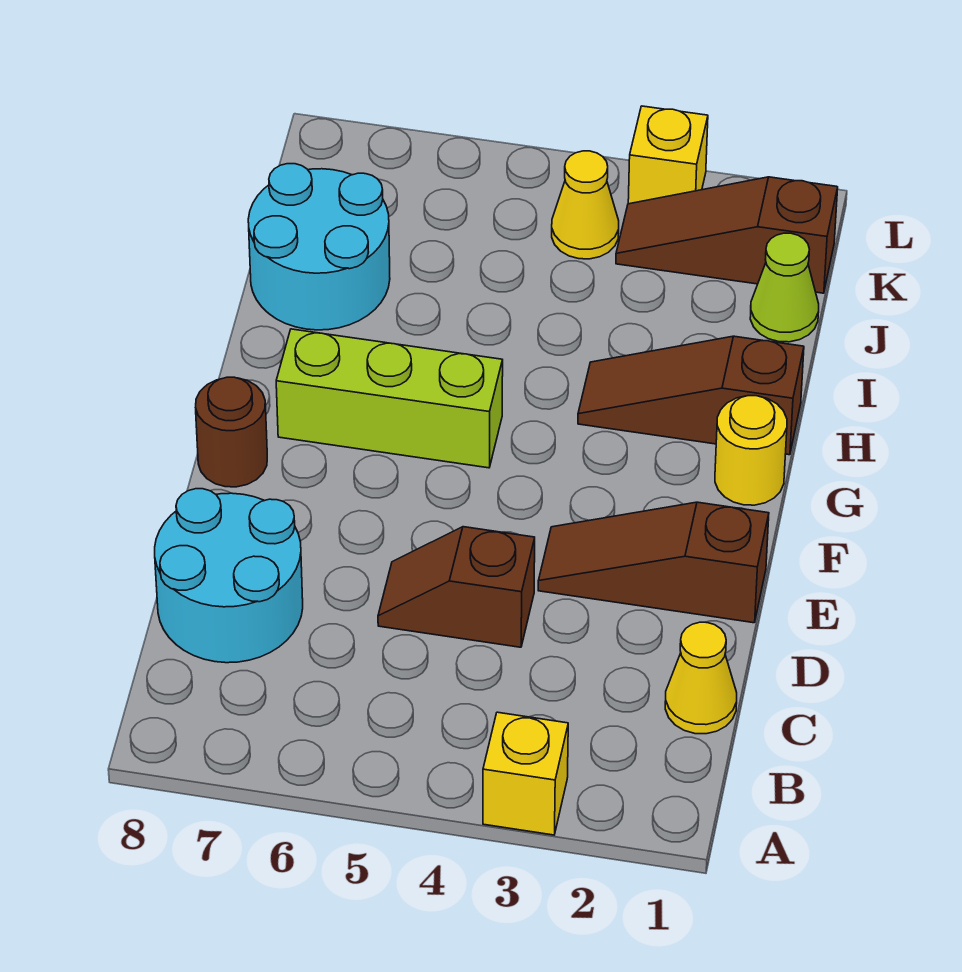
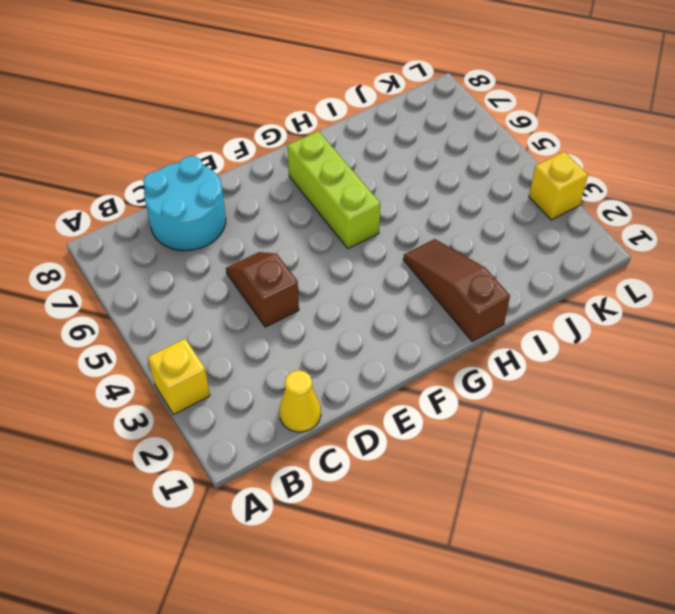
none -> brown 1x3 slope [538,502,769,623]
none -> brown 1x1 round brick [196,377,267,487]
none -> yellow 1x1 round brick [715,396,787,505]

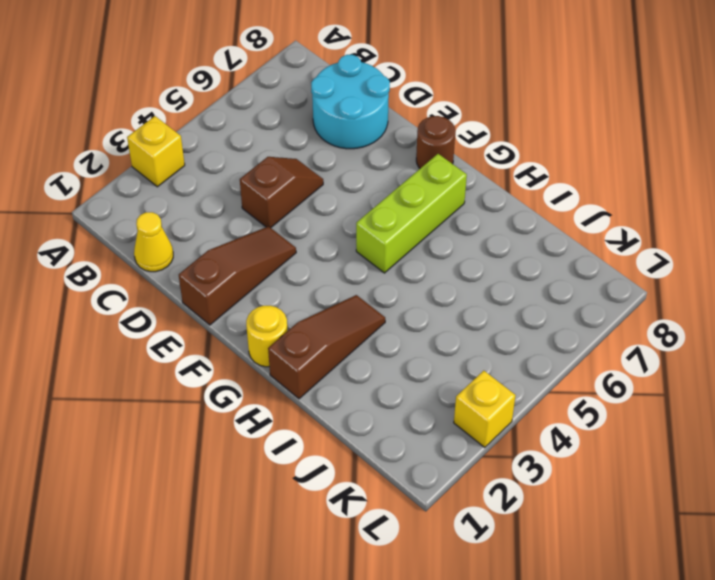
none -> cyan 2x2 round brick [248,164,390,330]
none -> lime 1x1 cone [750,233,819,342]
none -> brown 1x3 slope [616,177,838,293]

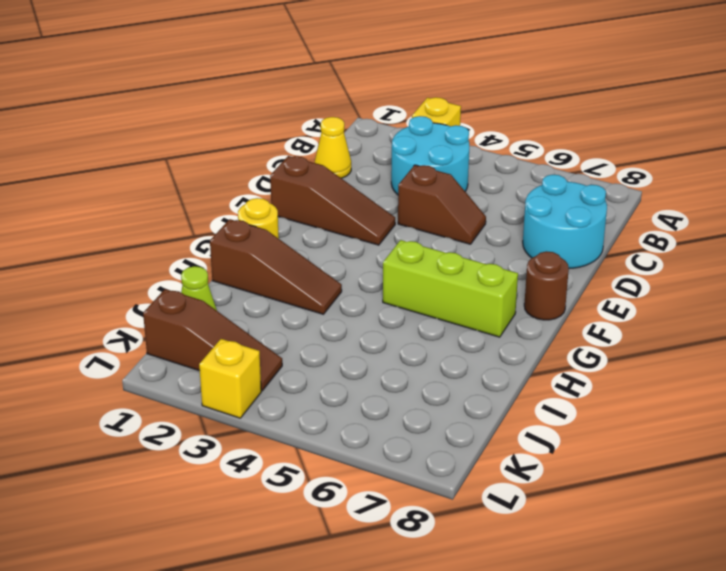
cyan 2x2 round brick [391,116,469,195] -> cyan 2x2 round brick moved to [248,164,390,330]
none -> yellow 1x1 cone [552,151,619,259]

